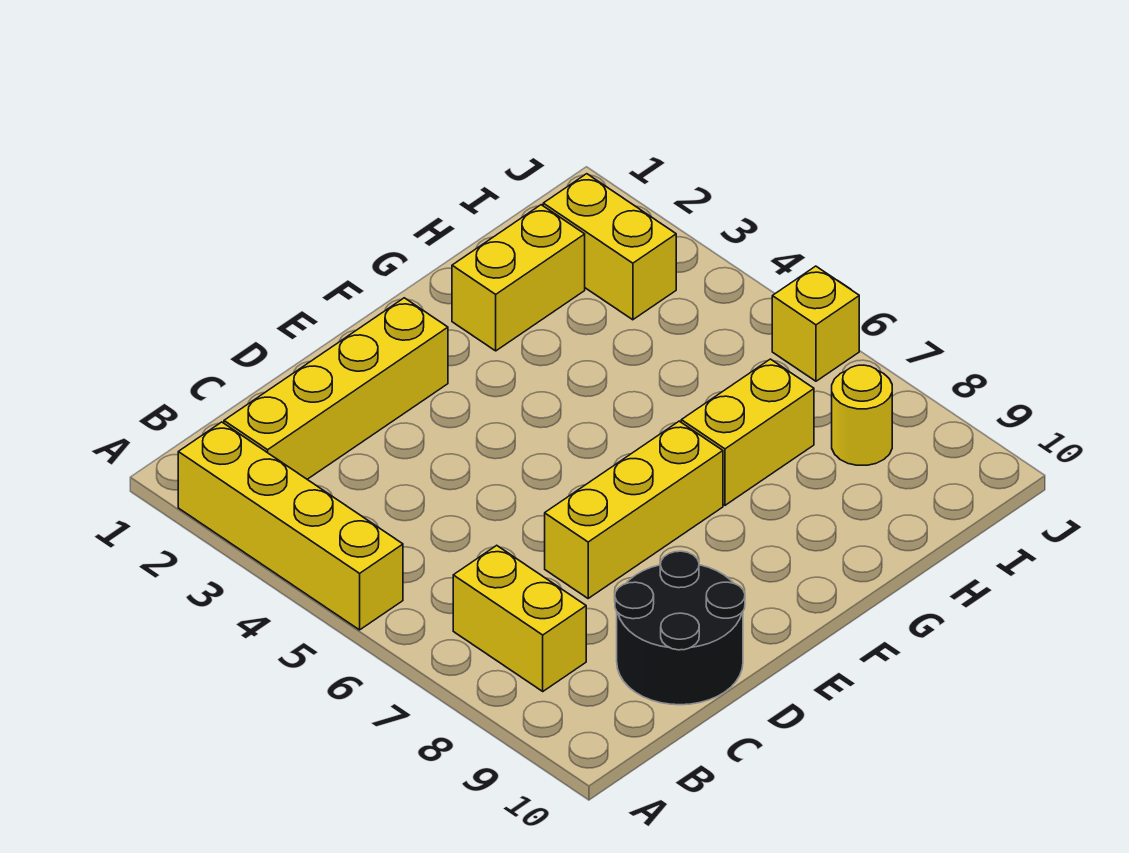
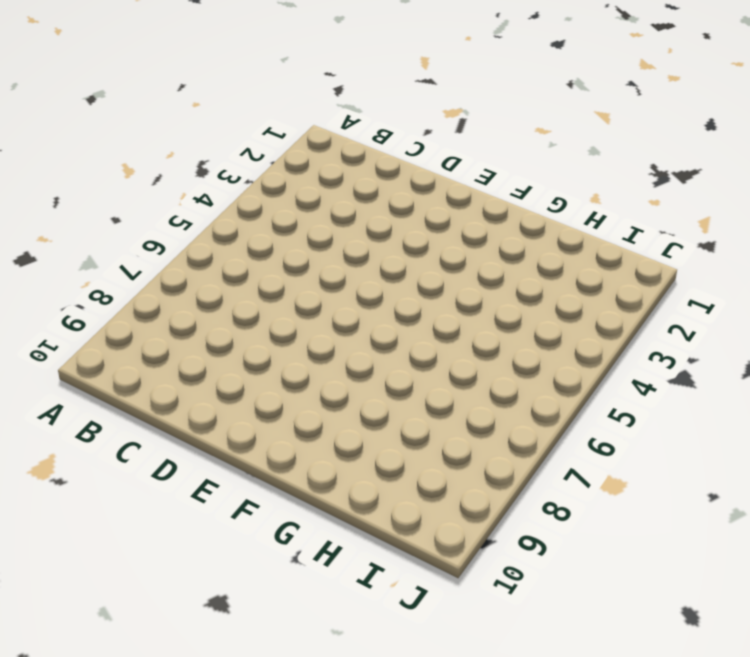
none -> yellow 1x4 brick [178,422,403,630]
none -> yellow 1x4 brick [224,298,448,479]

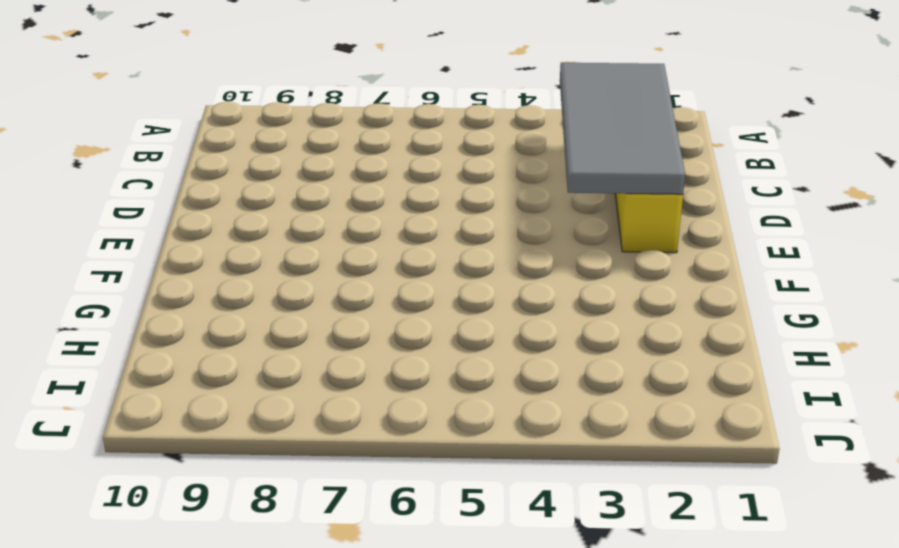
grey 2x4 tile [560,63,685,194] -> none
none -> yellow 1x4 brick [178,422,403,630]
none -> yellow 1x2 brick [453,545,586,691]

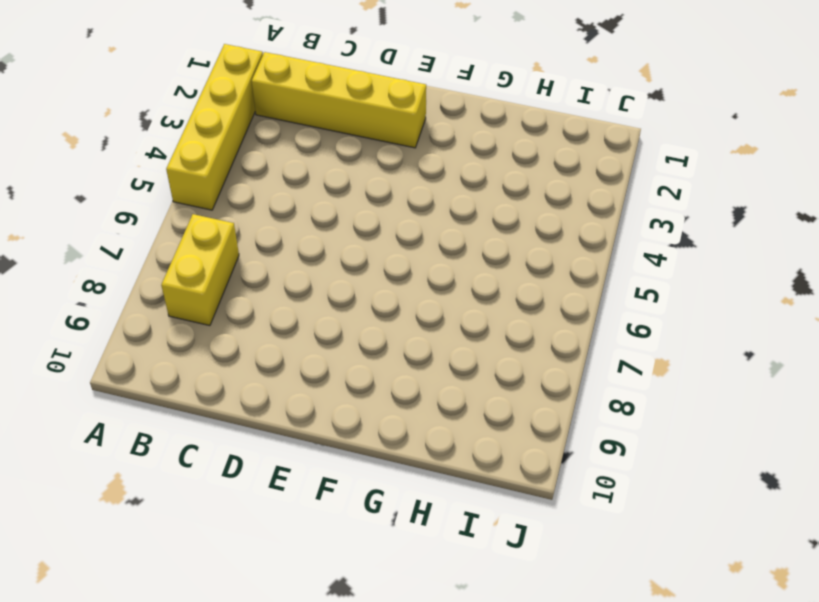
none -> black 2x2 round brick [615,551,745,705]
none -> yellow 1x3 brick [545,421,723,598]

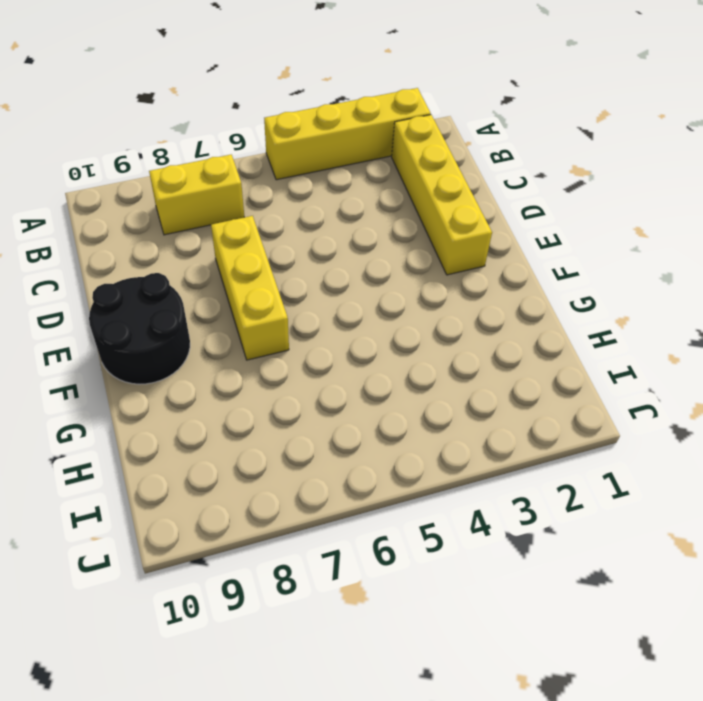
black 2x2 round brick [89,273,190,384] -> black 2x2 round brick moved to [615,551,745,705]
none -> yellow 1x2 brick [452,205,585,351]
none -> yellow 1x2 brick [681,359,814,505]

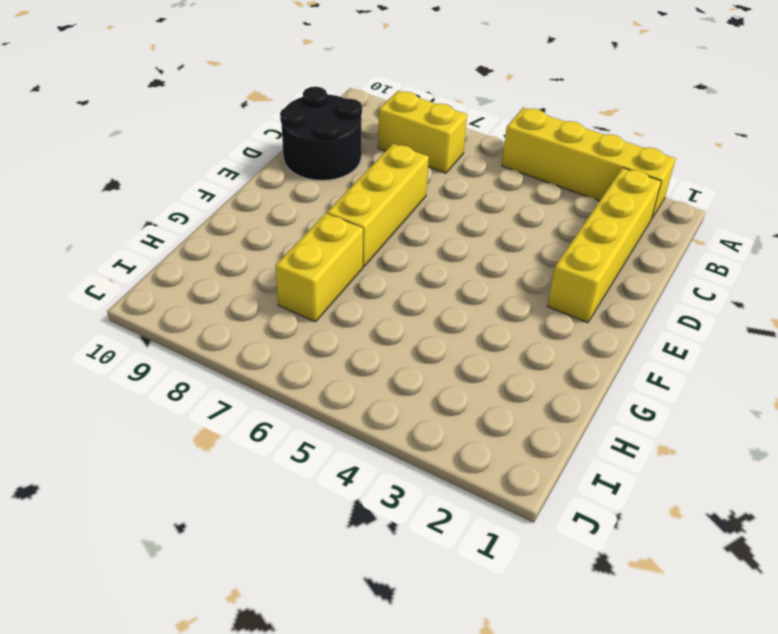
none -> yellow 1x2 brick [452,205,585,351]
none -> yellow 1x2 brick [543,174,676,320]

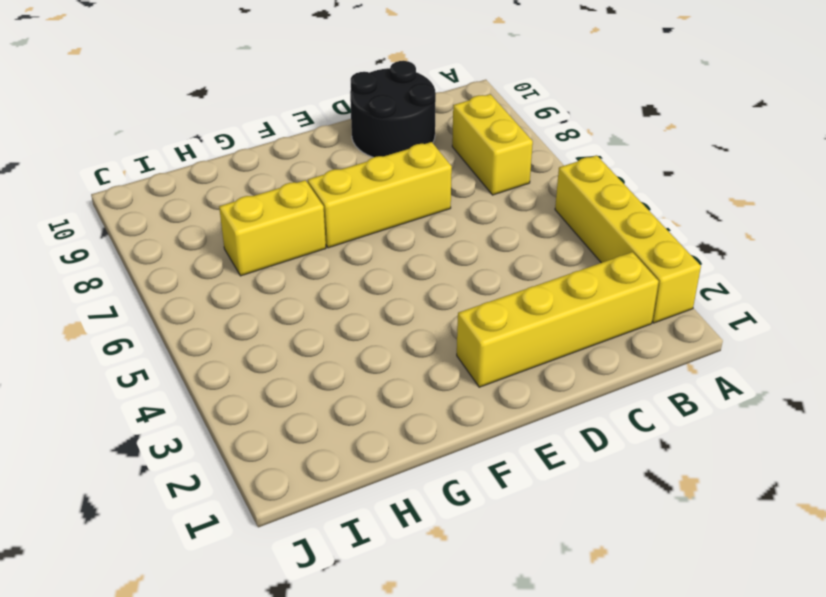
none -> yellow 1x2 brick [452,205,585,351]
none -> yellow 1x2 brick [543,174,676,320]

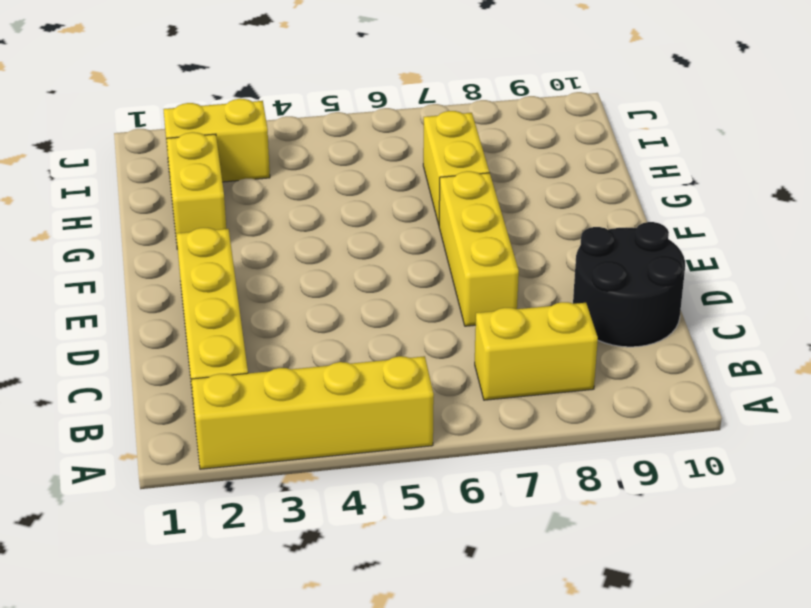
none -> yellow 1x1 round brick [832,365,892,465]
none -> yellow 1x1 brick [772,266,859,381]

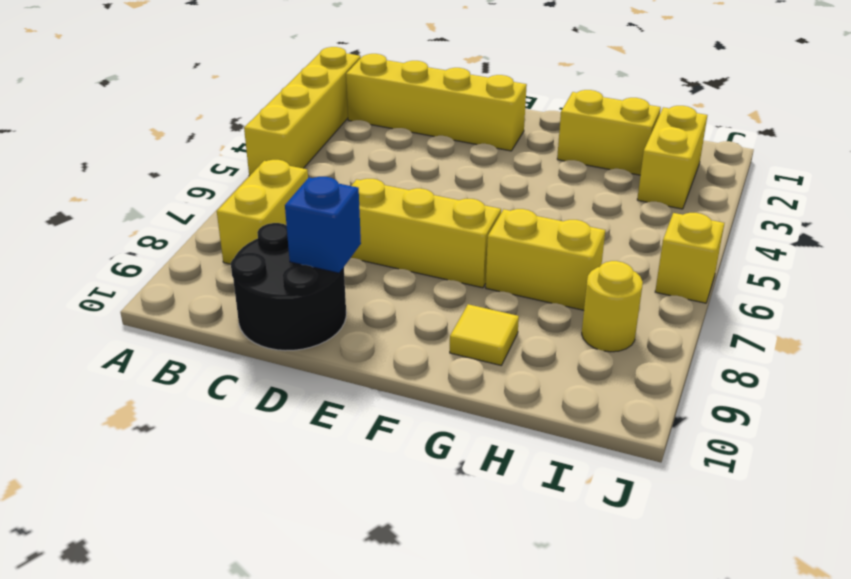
blue 1x1 brick [285,177,361,273] -> none
yellow 1x1 tile [450,304,519,365] -> none

